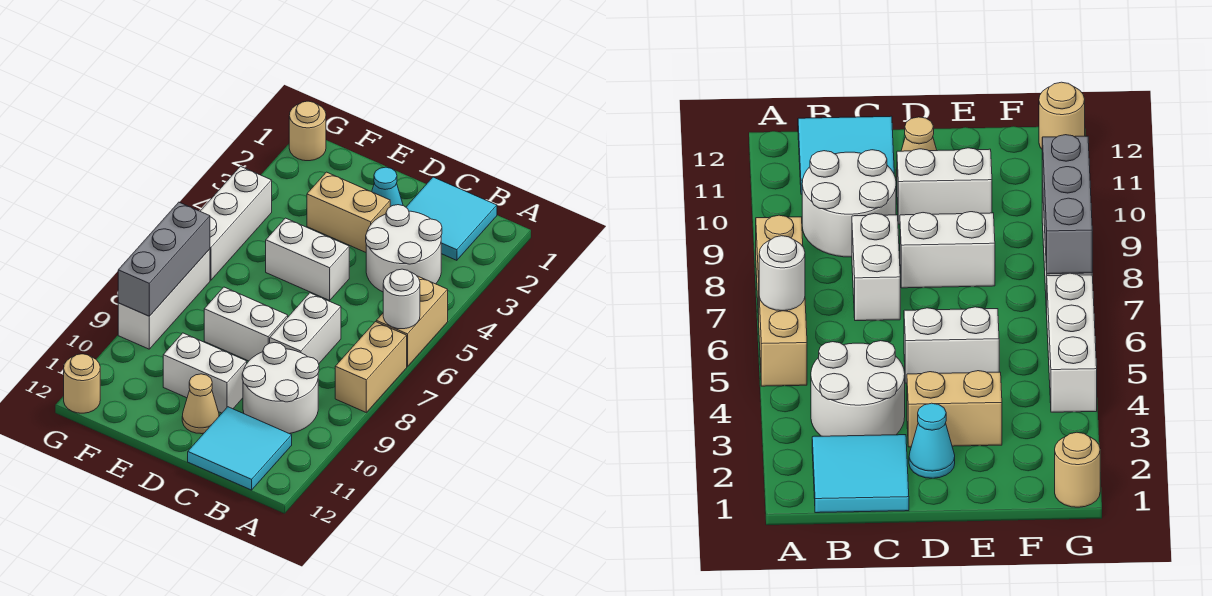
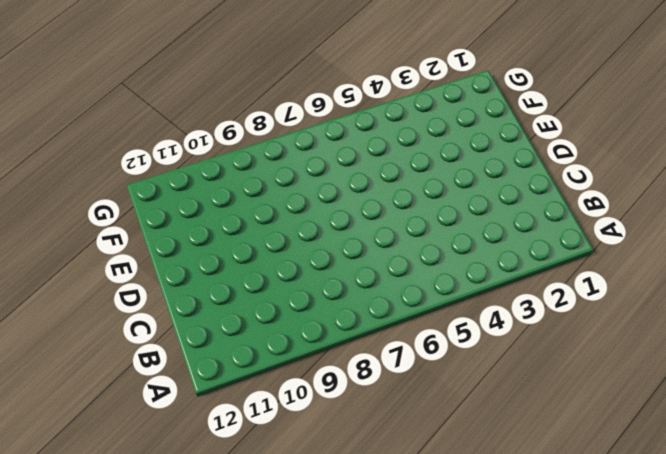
none -> tan 1x2 brick [376,276,448,367]
none -> tan 1x2 brick [335,322,407,412]
none -> cyan 2x2 tile [406,177,497,260]

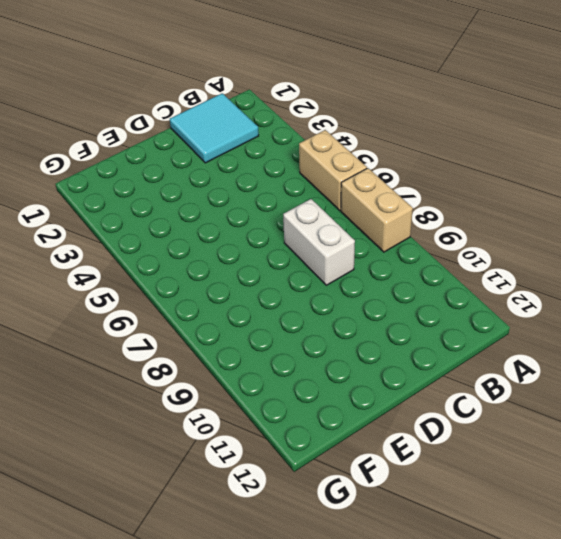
none -> white 2x2 round brick [366,205,442,292]
none -> white 2x2 round brick [242,343,319,434]
none -> cyan 2x2 tile [188,407,292,490]

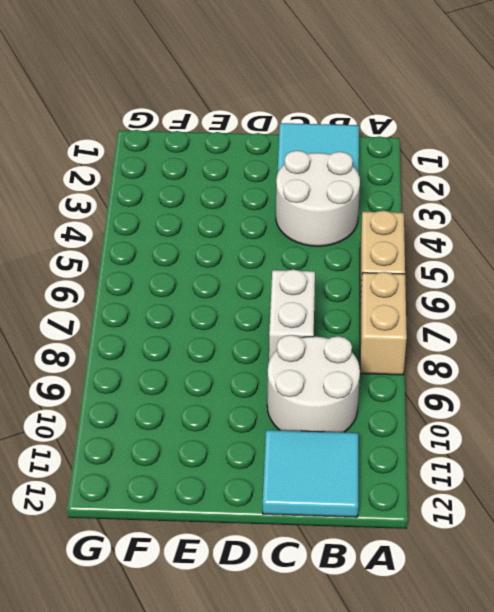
none -> cyan 1x1 cone [372,167,403,207]
none -> tan 1x2 brick [307,172,390,252]
none -> white 1x2 brick [266,218,349,300]

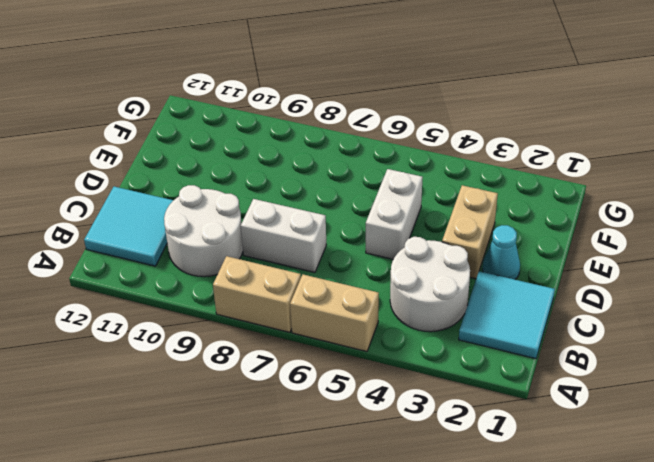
none -> white 1x2 brick [204,287,288,361]
none -> white 1x2 brick [163,333,247,413]
none -> tan 1x1 cone [182,374,219,434]

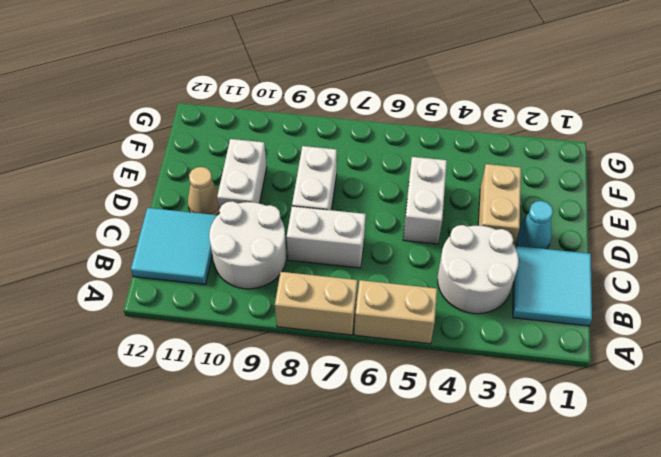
none -> tan 1x1 round brick [289,101,326,161]
none -> white 1x3 brick [200,166,272,280]
none -> white 1x3 brick [118,249,210,349]

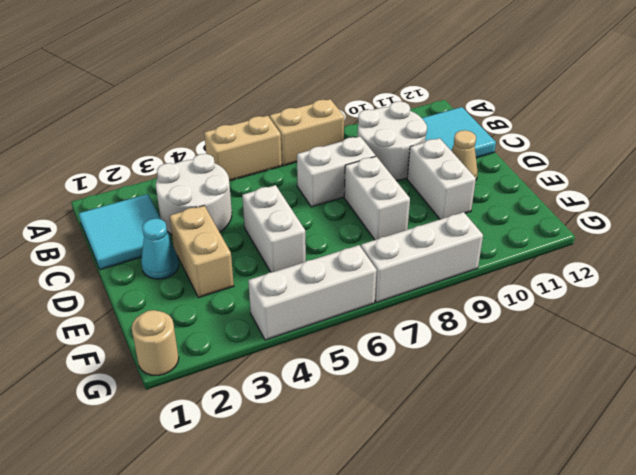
none -> tan 1x1 round brick [64,354,100,413]
none -> white 1x1 round brick [383,269,420,329]
none -> grey 1x3 brick [118,202,210,316]

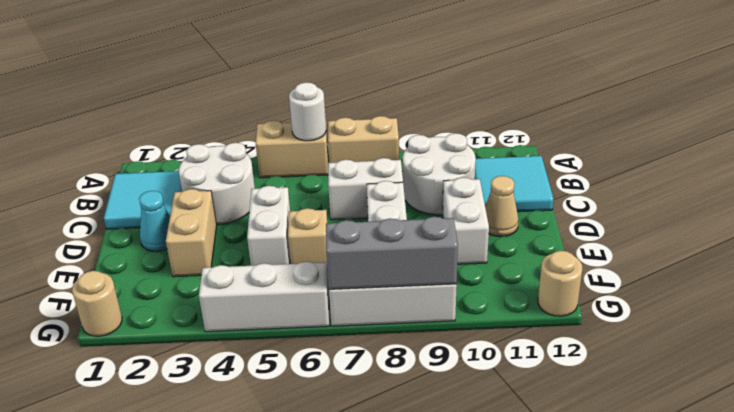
tan 1x1 brick [288,208,327,264] -> none

